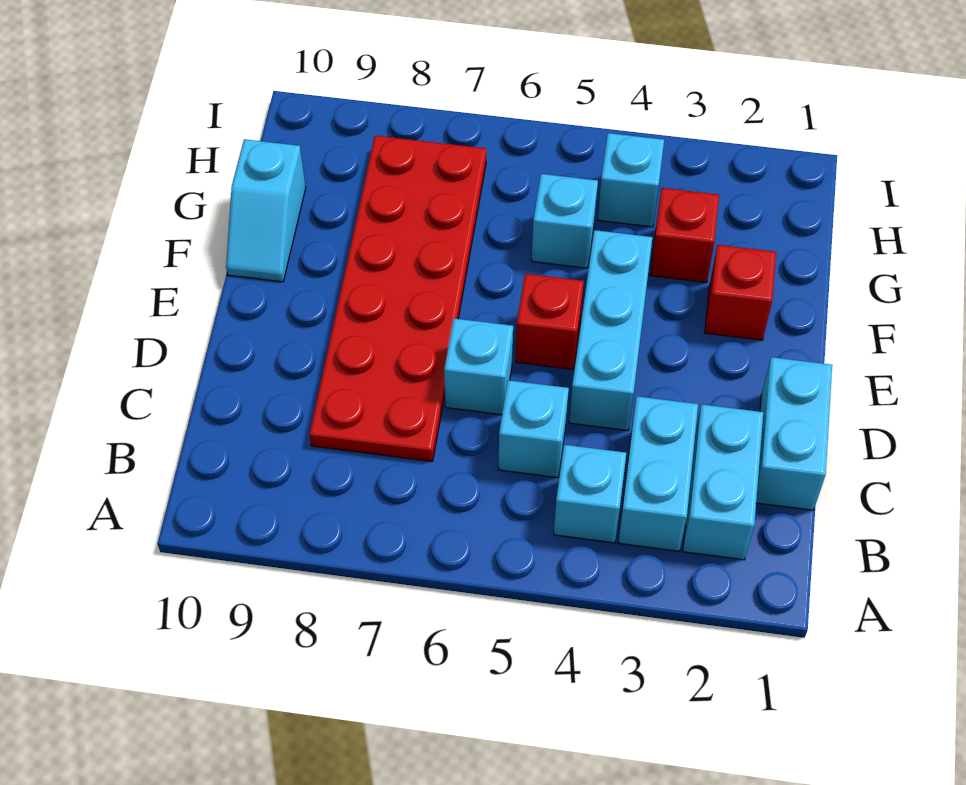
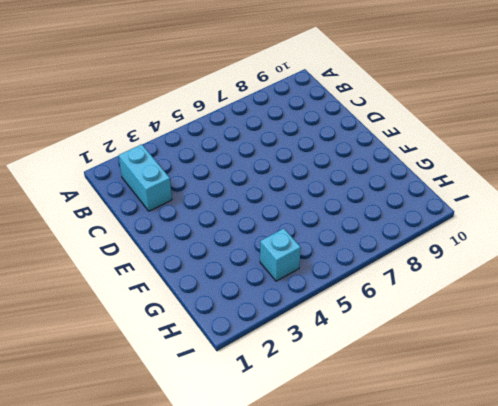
none -> cyan 1x2 brick [618,396,698,551]
none -> cyan 1x1 brick [554,445,626,543]
none -> cyan 1x2 brick [756,357,832,510]

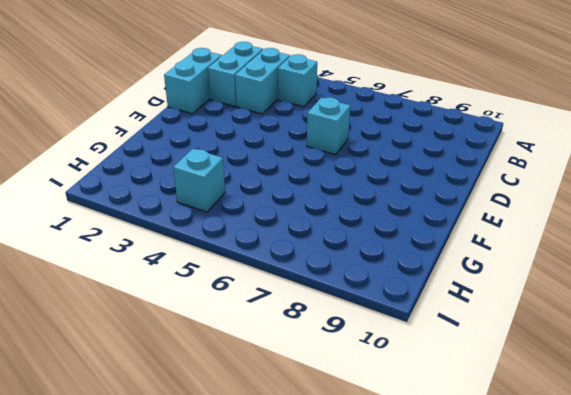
none -> cyan 1x1 brick [499,380,569,478]
none -> red 2x6 plate [309,136,486,462]
none -> cyan 1x3 brick [569,230,652,430]

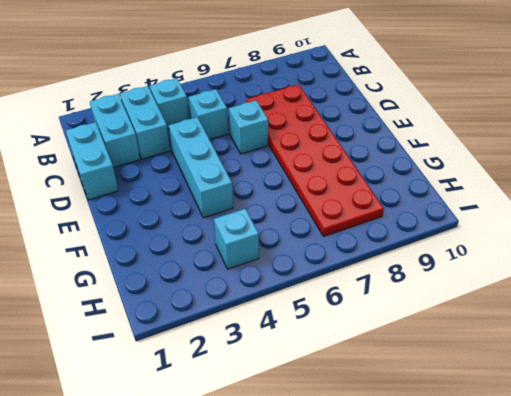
none -> red 1x1 brick [516,274,584,369]
none -> red 1x1 brick [705,245,776,340]
none -> cyan 1x2 slope [226,139,306,282]

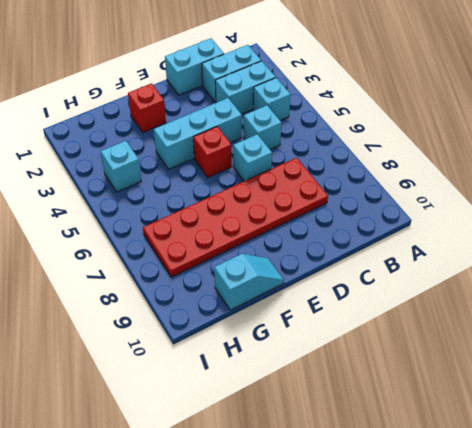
none -> red 1x1 brick [650,188,719,283]
none -> cyan 1x1 brick [532,174,598,268]

